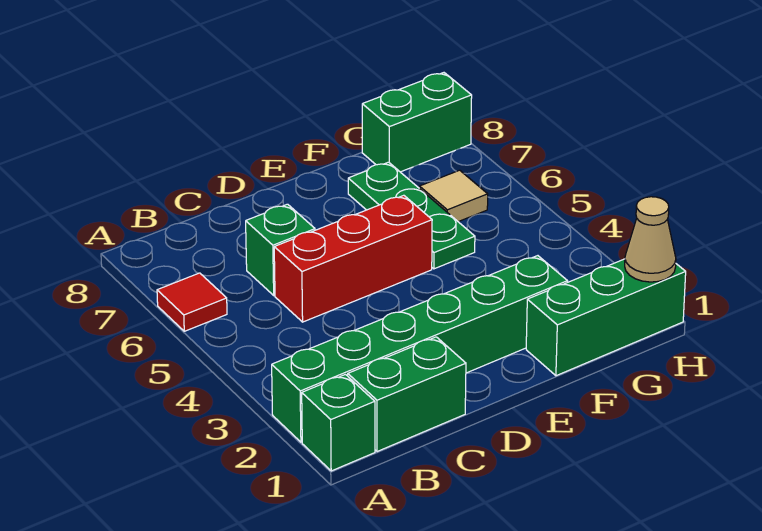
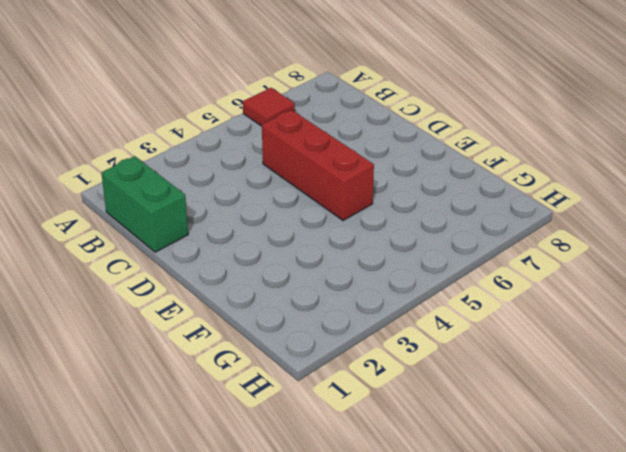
none -> green 1x1 brick [302,374,375,471]
none -> green 1x6 brick [272,256,567,442]

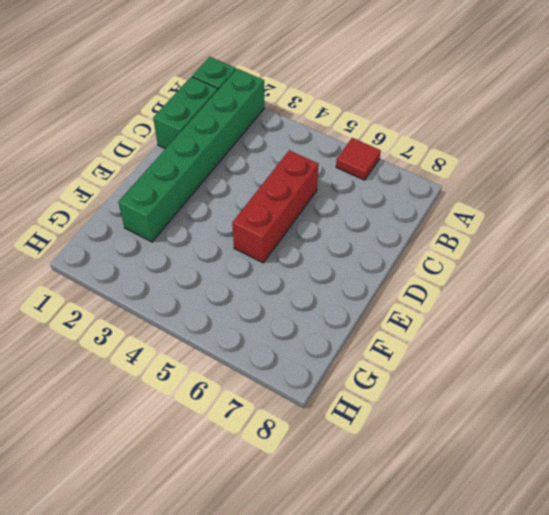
none -> green 1x1 brick [246,204,315,295]
none -> green 1x3 brick [526,259,686,376]

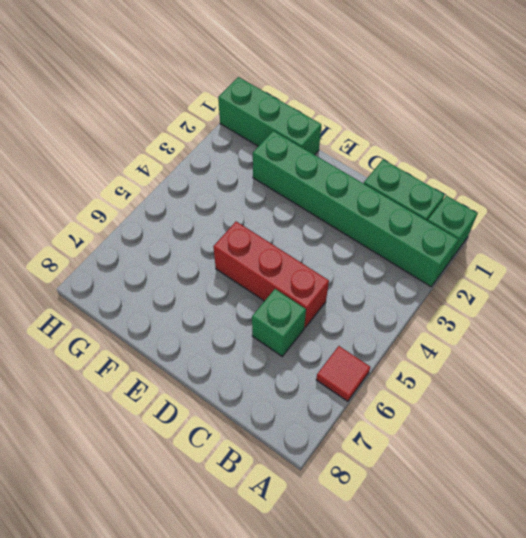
none -> green 1x3 plate [348,162,475,269]
none -> tan 1x1 tile [419,170,488,222]

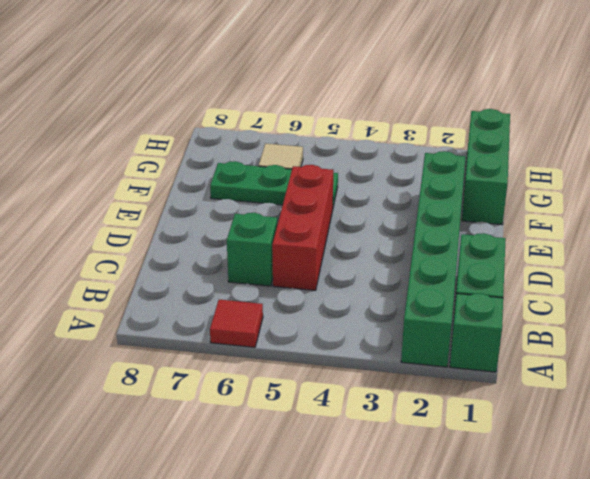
none -> green 1x2 brick [362,73,472,172]
none -> tan 1x1 cone [625,197,676,282]

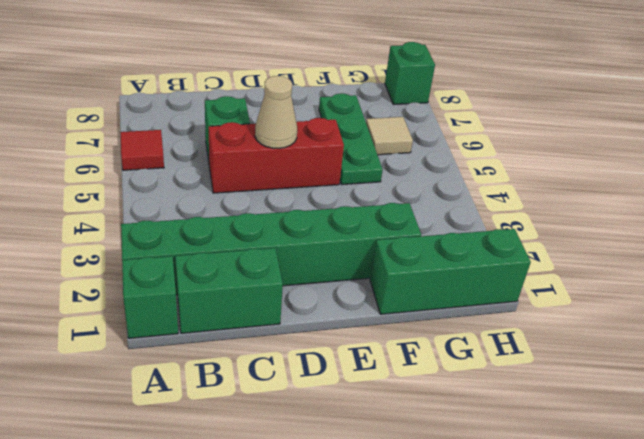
tan 1x1 cone [255,76,297,148] -> tan 1x1 cone moved to [625,197,676,282]
green 1x1 brick [385,42,435,105] -> green 1x2 brick [362,73,472,172]

